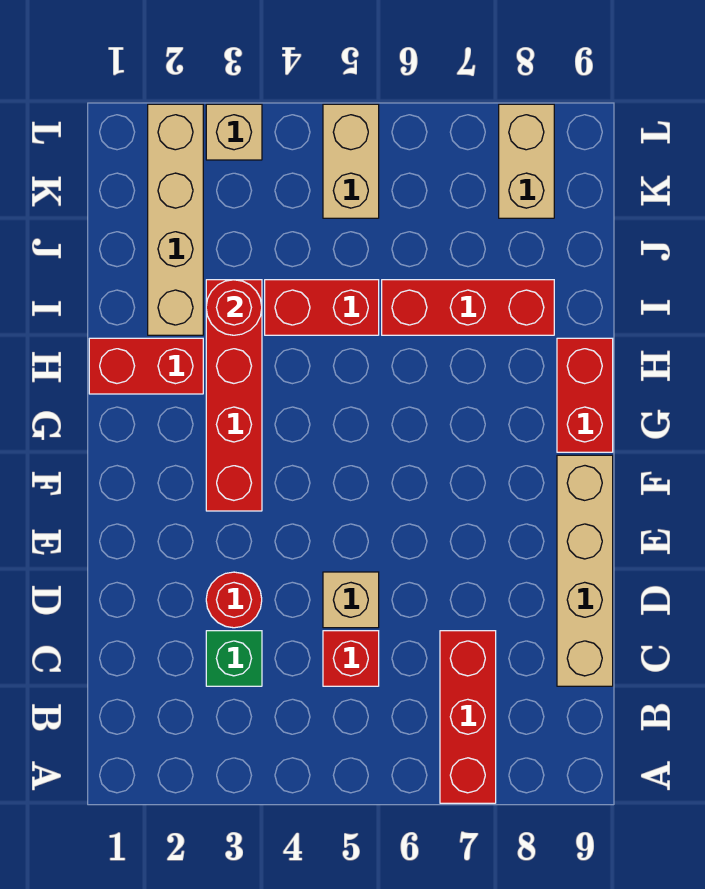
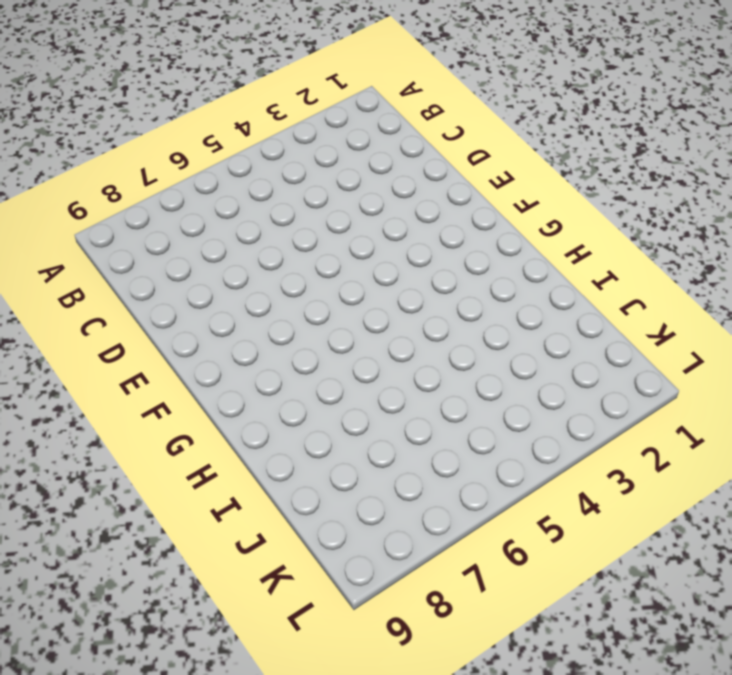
none -> red 1x3 brick [440,631,496,803]
none -> green 1x1 brick [206,631,262,686]
none -> red 1x1 brick [323,631,379,686]

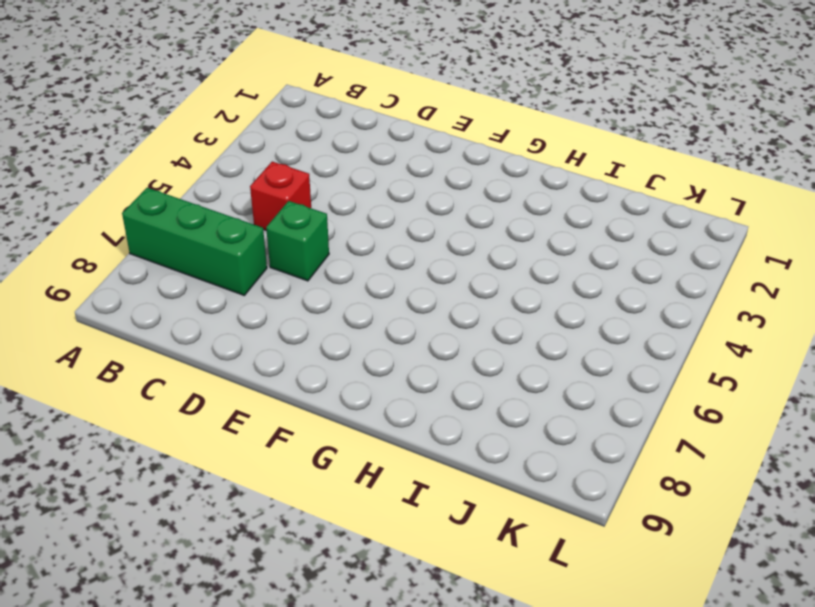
green 1x3 brick [122,188,267,295] -> red 1x3 brick [440,631,496,803]
green 1x1 brick [266,201,329,281] -> green 1x1 brick moved to [206,631,262,686]
none -> tan 1x4 brick [557,455,613,686]
none -> red 1x1 round brick [206,572,262,628]
none -> tan 1x1 brick [323,572,379,628]

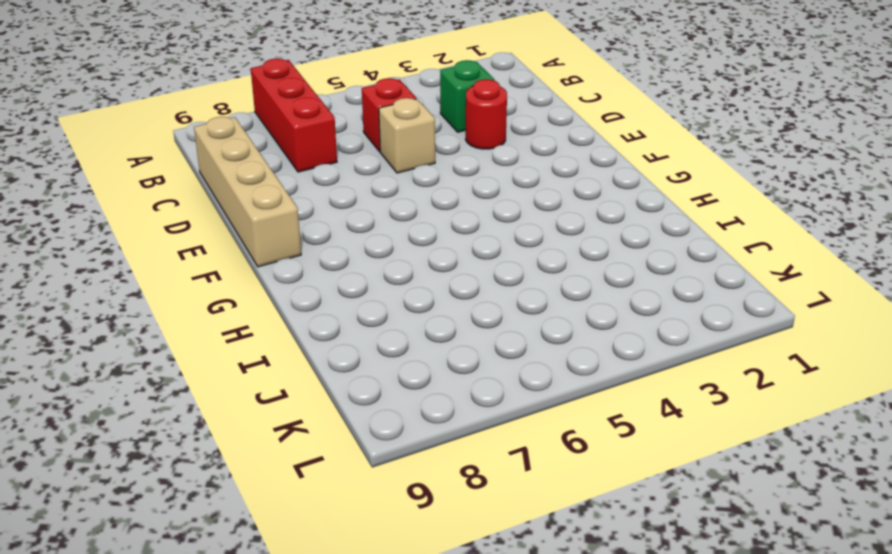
none -> red 1x4 brick [206,280,262,511]
none -> red 1x2 brick [557,338,613,452]
none -> red 1x2 brick [89,338,203,394]

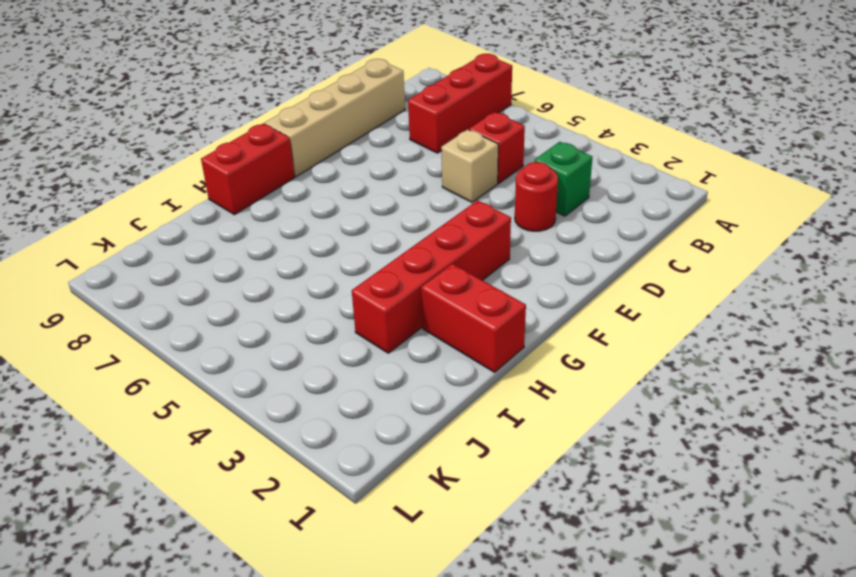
none -> tan 1x4 brick [148,104,203,335]
none -> red 1x2 brick [265,280,379,335]
none -> red 1x3 brick [382,280,554,335]

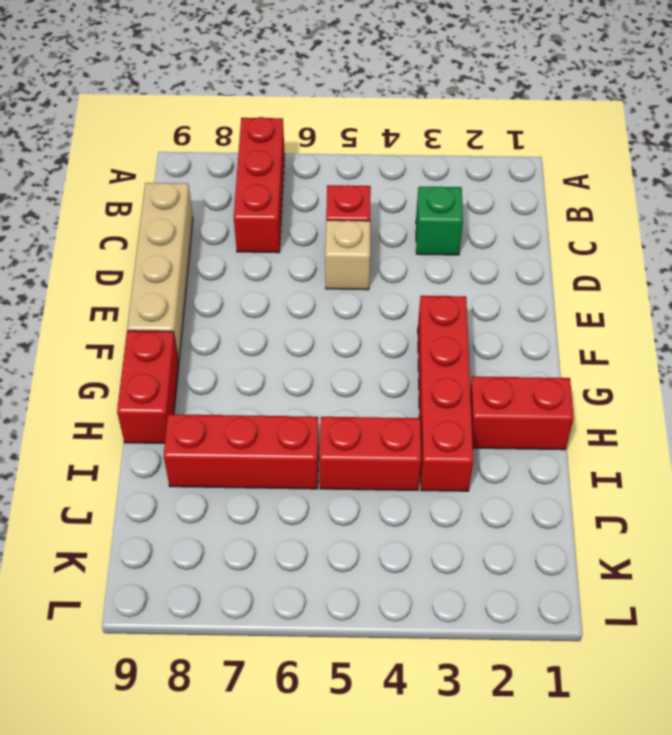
none -> red 1x1 round brick [206,572,262,628]
none -> tan 1x4 brick [148,104,203,335]
none -> tan 1x2 brick [323,104,379,218]

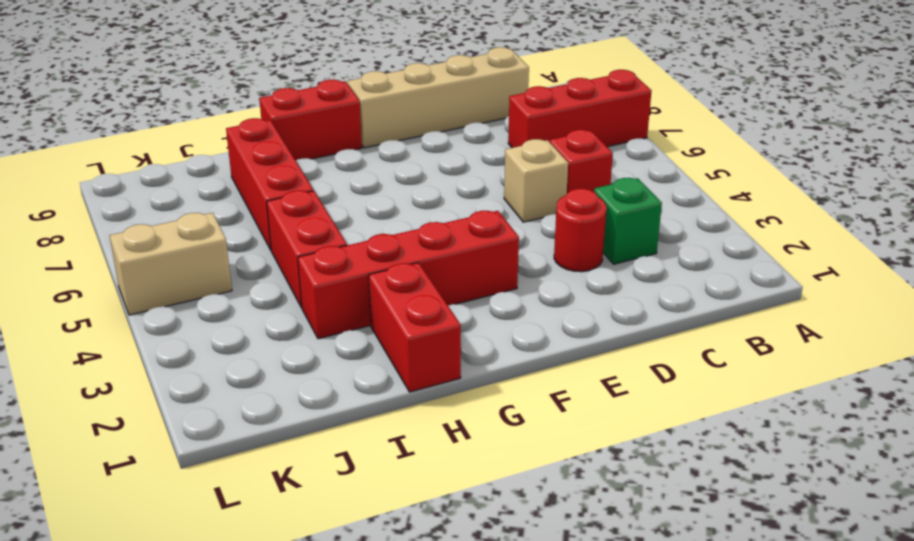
none -> tan 1x4 brick [148,104,203,335]
none -> tan 1x2 brick [499,104,554,218]
none -> tan 1x1 brick [206,104,262,160]

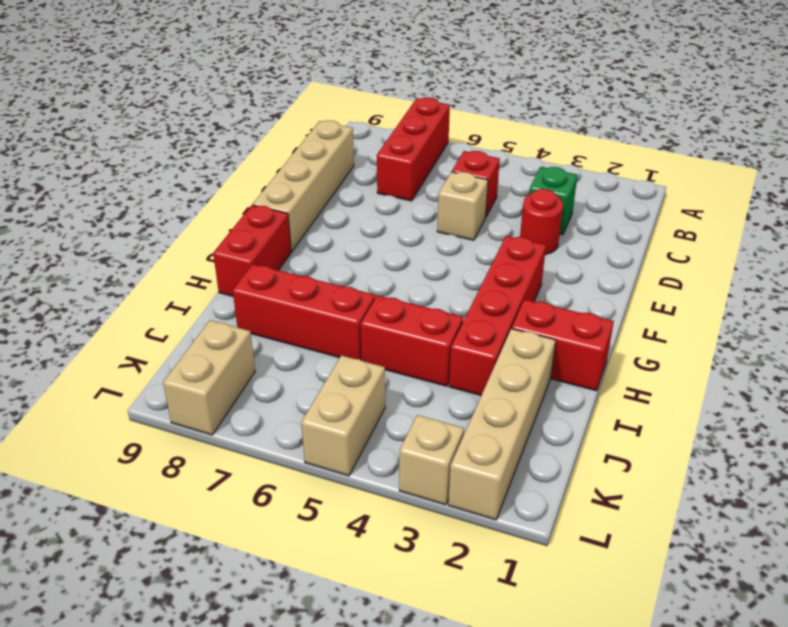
none -> red 1x1 round brick [206,280,262,335]

